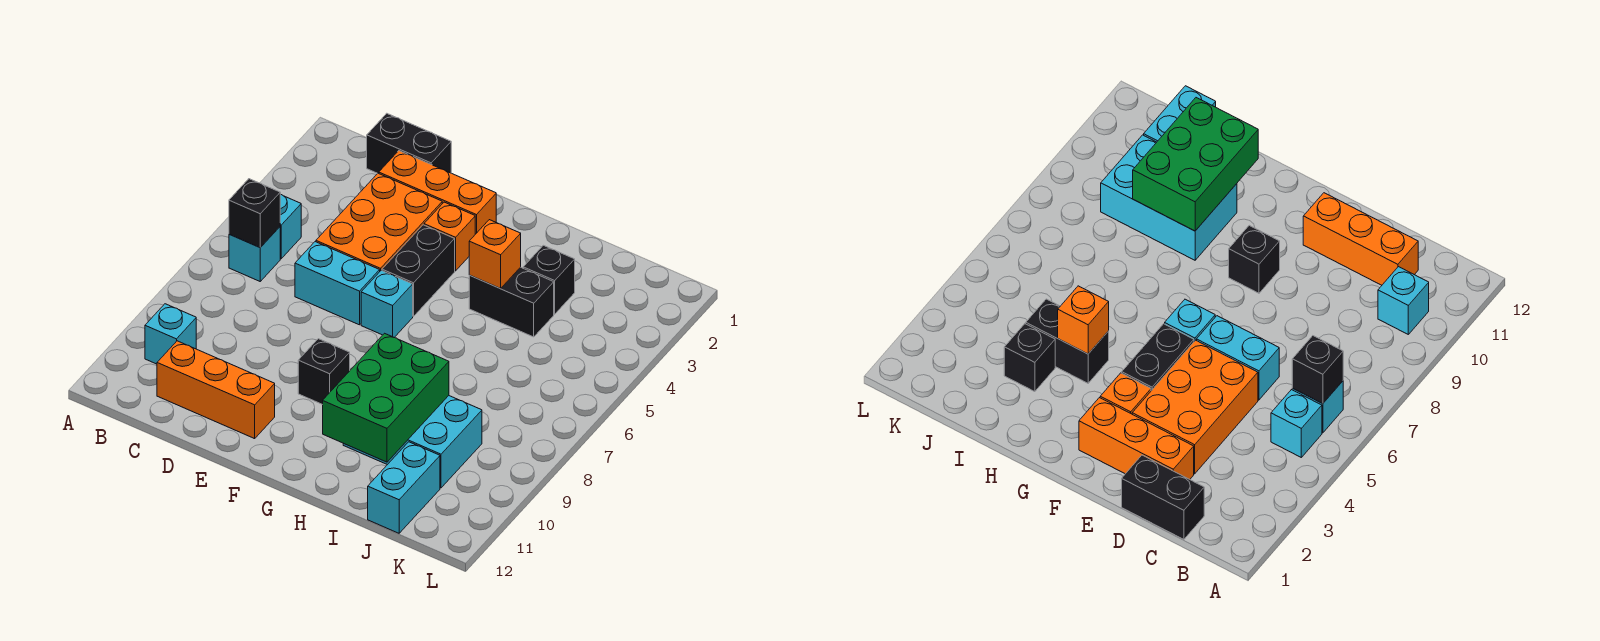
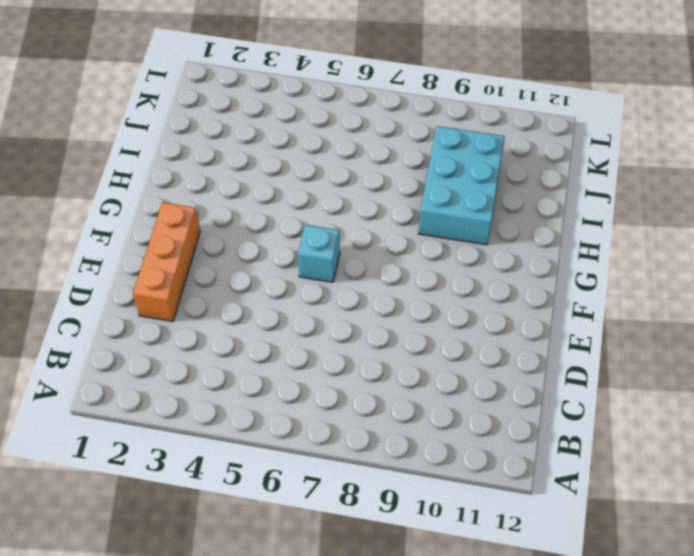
none -> cyan 1x1 brick [280,194,301,259]
none -> cyan 1x1 brick [229,227,280,281]
none -> cyan 1x1 brick [145,304,196,364]

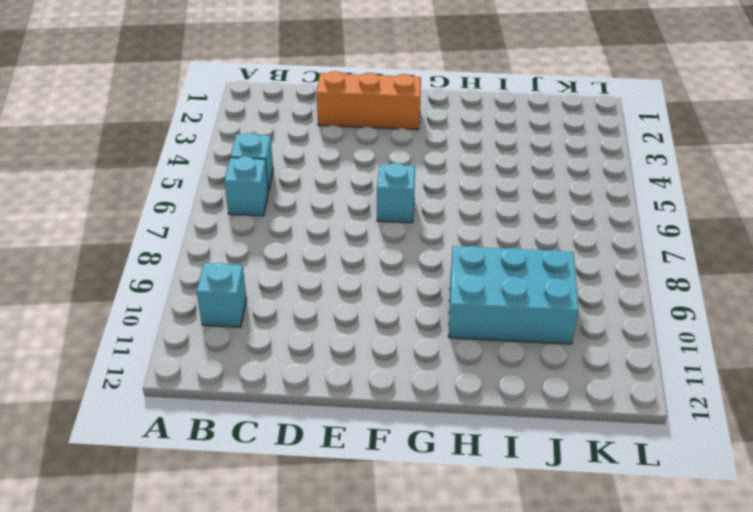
none -> black 1x2 brick [367,113,451,173]
none -> orange 1x3 brick [157,341,275,439]
none -> orange 2x3 brick [316,173,442,271]

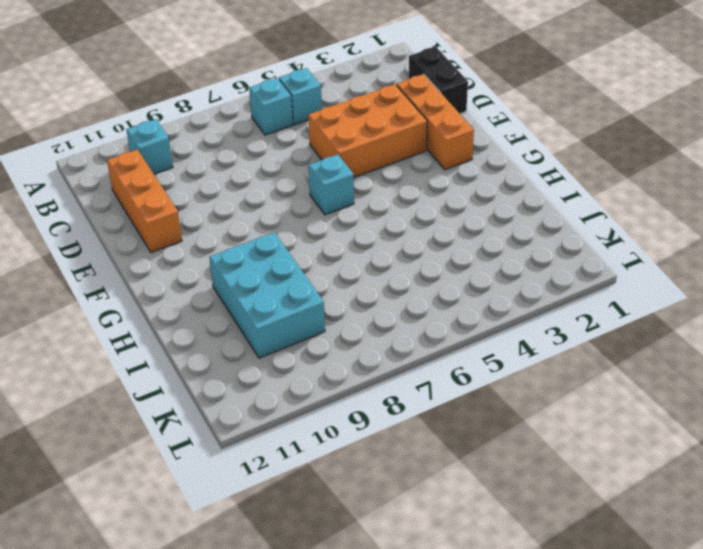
none -> cyan 1x2 brick [295,242,380,325]
none -> orange 1x1 brick [424,202,475,271]
none -> black 1x2 brick [382,225,455,316]

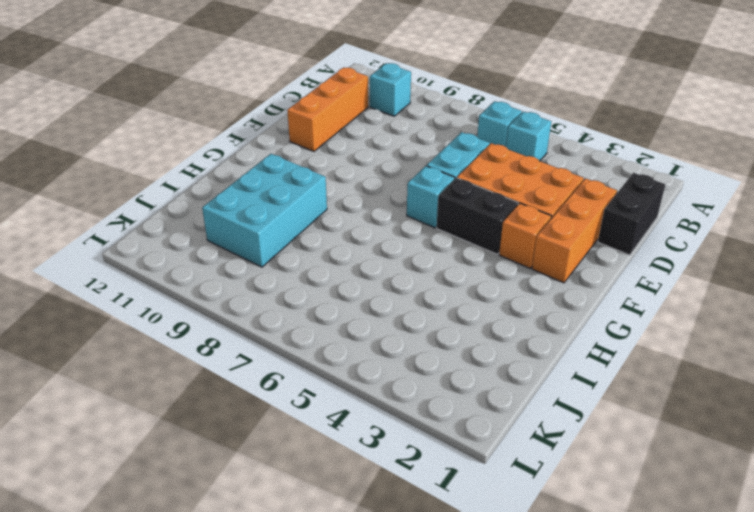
none -> black 1x1 brick [298,339,350,405]
none -> black 1x2 brick [469,267,554,337]
none -> black 1x1 brick [523,245,575,314]

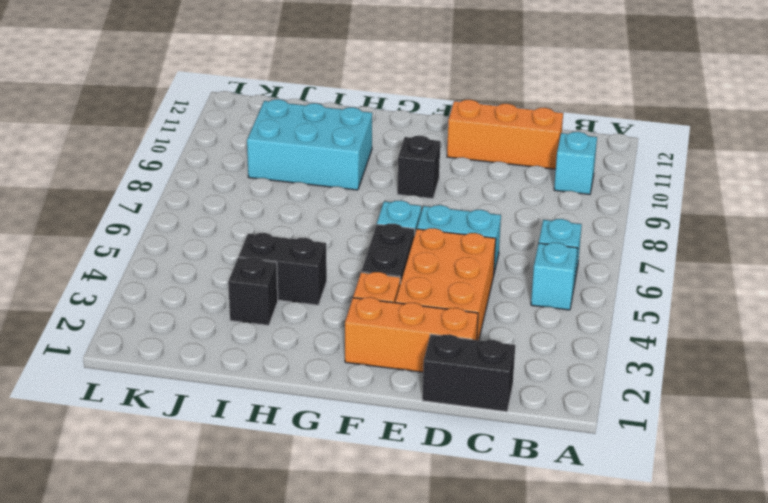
none -> cyan 1x2 brick [368,442,440,533]
none -> black 1x1 brick [229,179,280,247]
none -> orange 1x1 brick [469,220,521,289]

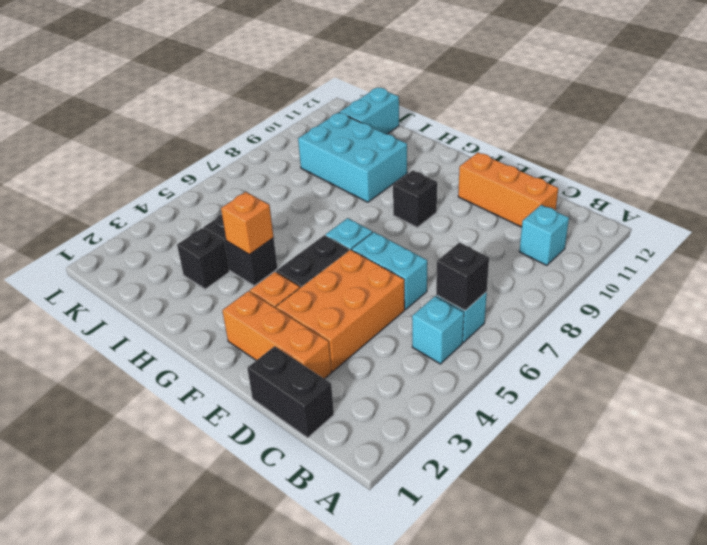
none -> green 2x3 brick [323,333,449,462]

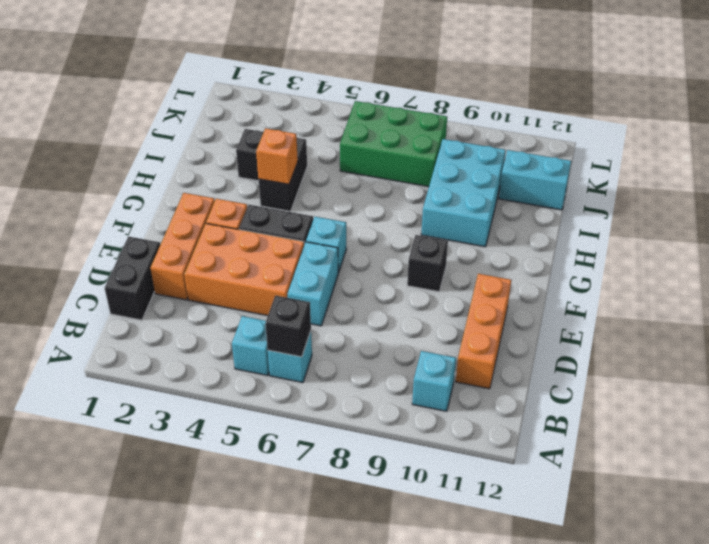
green 2x3 brick [340,101,447,187] -> green 2x3 brick moved to [323,333,449,462]

